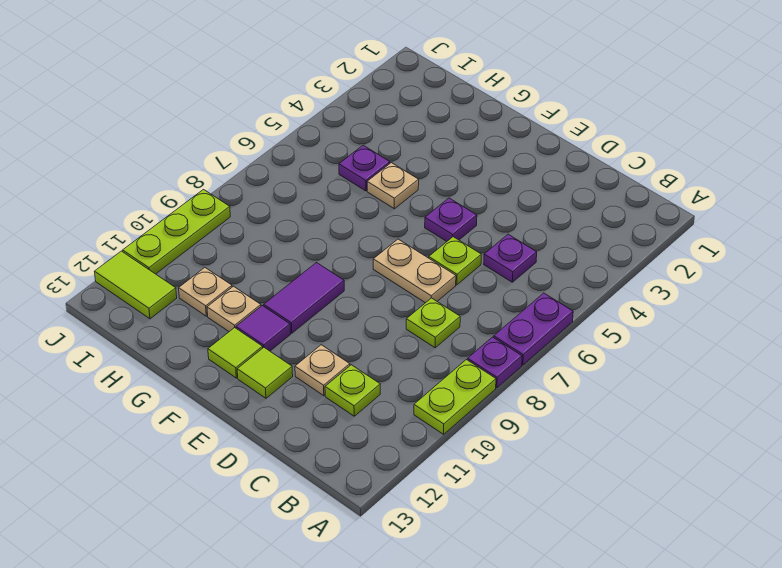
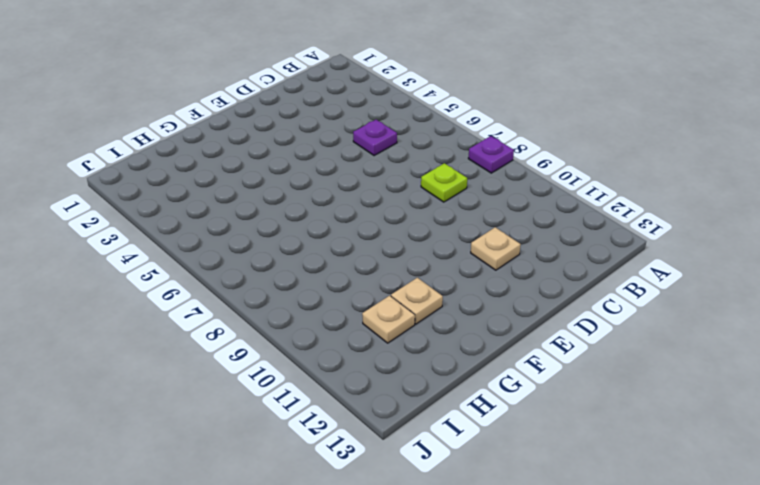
none -> purple 1x2 plate [494,293,573,365]
none -> lime 1x2 plate [414,360,496,434]
none -> lime 1x1 plate [325,365,380,416]

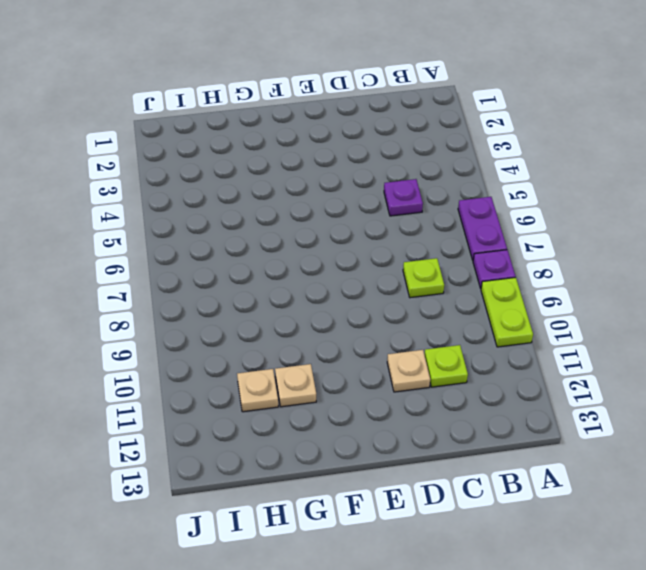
none -> lime 1x1 plate [429,237,481,285]
none -> tan 1x2 plate [373,239,456,303]
none -> purple 1x1 plate [425,198,477,241]

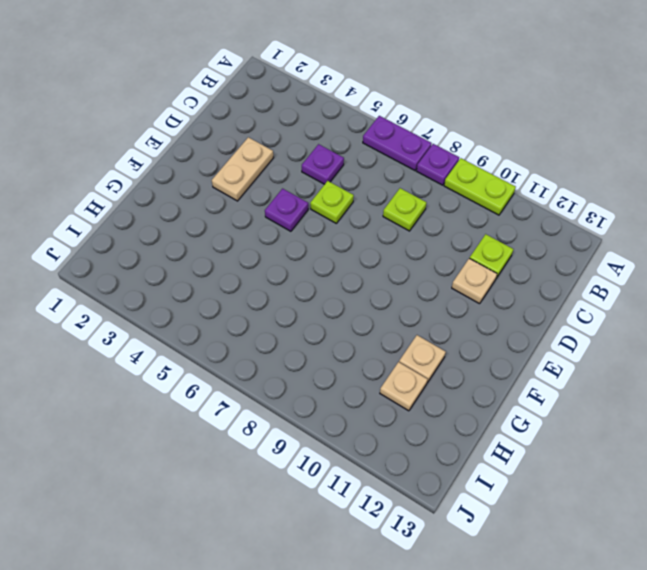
tan 1x2 plate [212,137,274,201] -> tan 1x2 plate moved to [373,239,456,303]
none -> lime 1x1 tile [237,348,293,398]
none -> purple 1x2 tile [264,263,344,333]
none -> purple 1x1 tile [236,306,291,351]

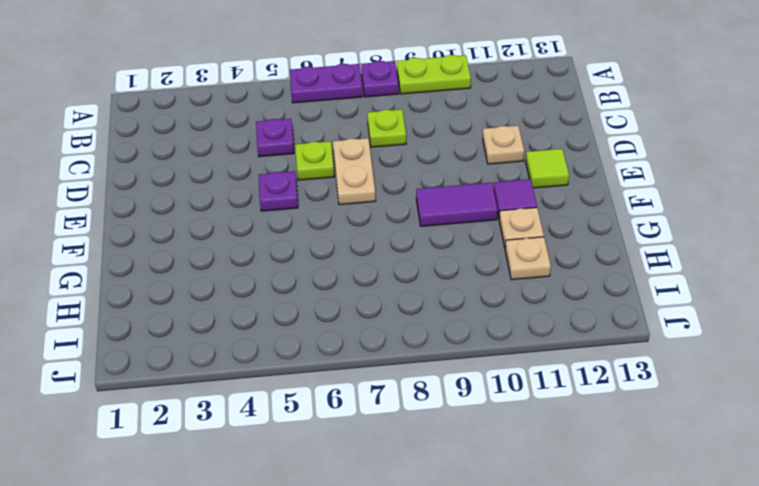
none -> lime 1x1 plate [325,365,380,416]
none -> lime 1x1 tile [208,328,263,378]
none -> tan 1x1 plate [367,163,419,209]

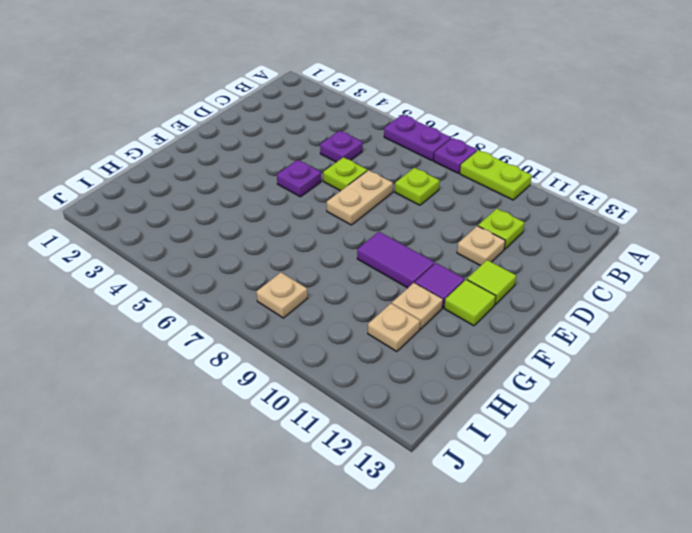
tan 1x1 plate [256,272,307,318] -> tan 1x1 plate moved to [367,163,419,209]
none -> purple 1x1 plate [339,145,390,191]
none -> lime 1x2 tile [95,251,177,319]
none -> lime 1x3 plate [123,190,230,274]

